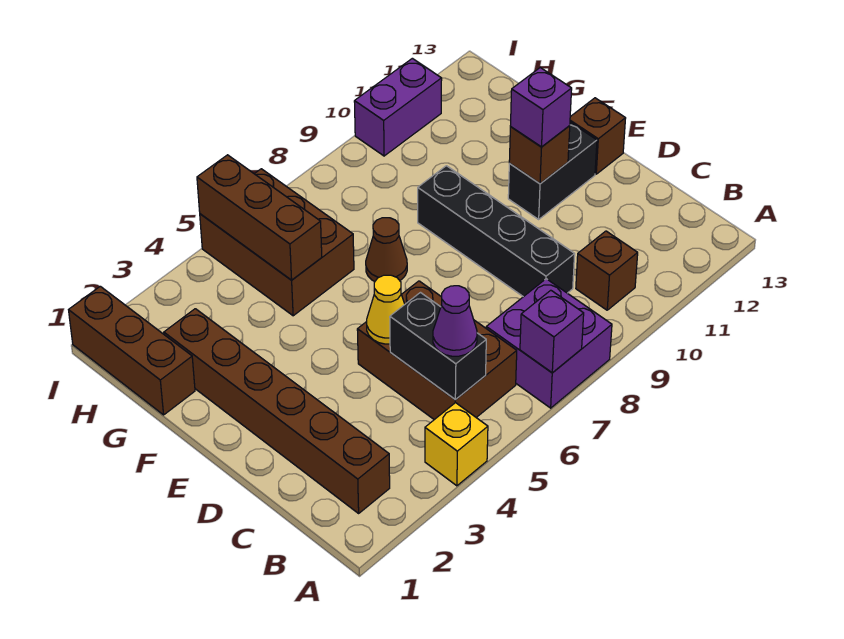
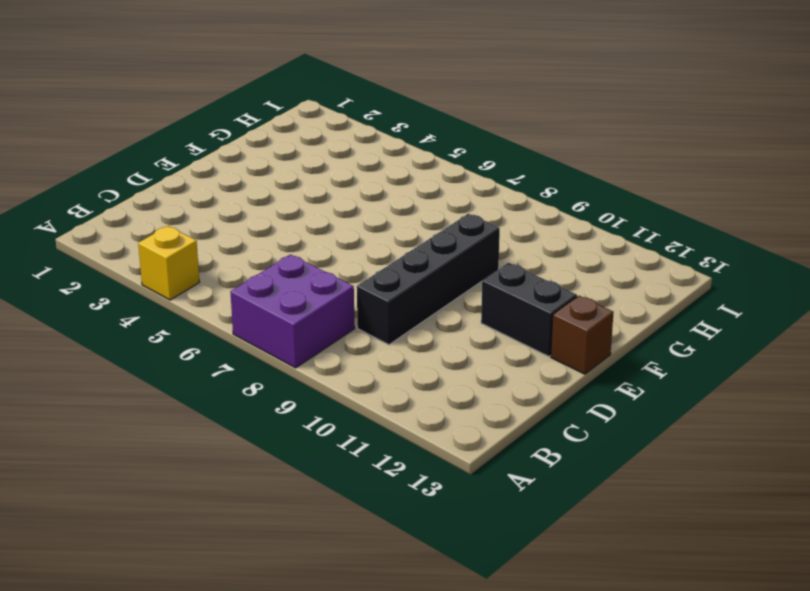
none -> brown 1x6 brick [164,309,390,513]
none -> brown 2x3 brick [357,281,517,420]
none -> brown 1x1 brick [576,231,638,310]

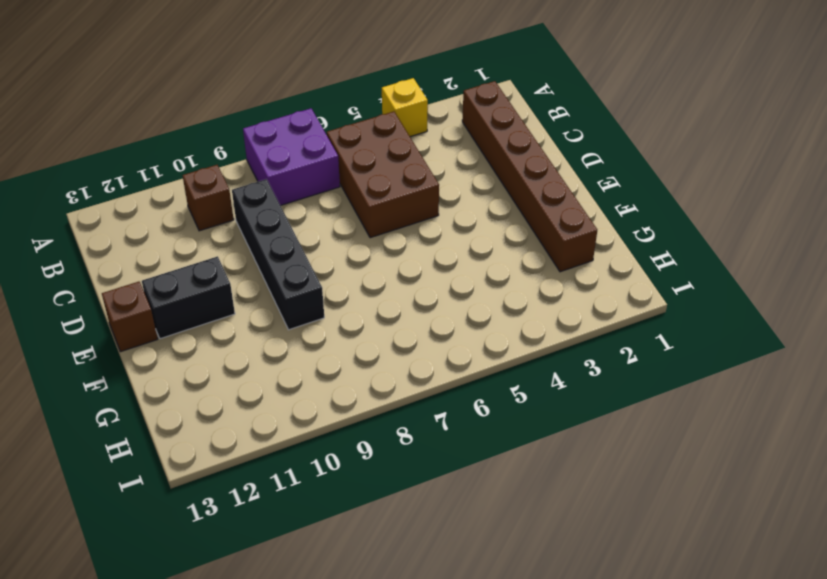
none -> brown 1x1 cone [366,218,407,281]
none -> brown 1x3 brick [69,286,195,415]
none -> brown 2x3 brick [200,169,354,316]

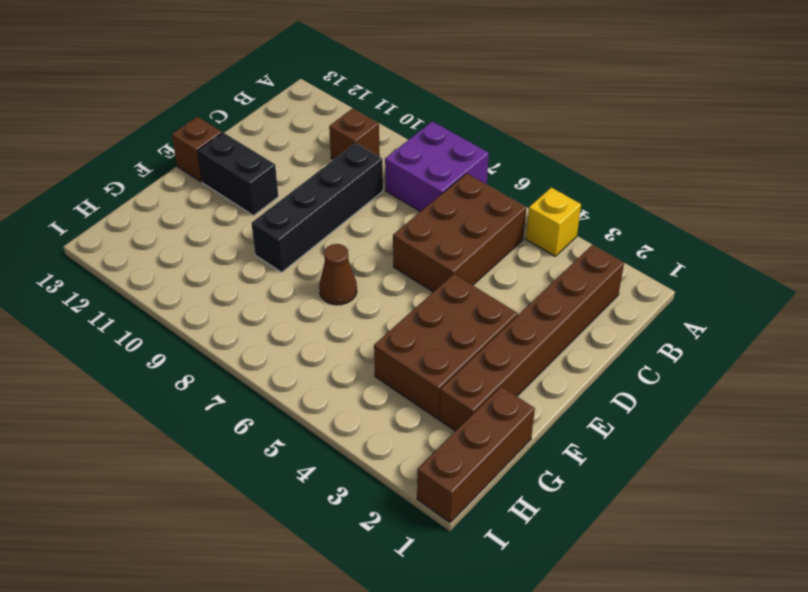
brown 2x3 brick [374,274,518,419] -> brown 2x3 brick moved to [200,169,354,316]
none -> purple 1x2 brick [354,58,442,156]
none -> purple 1x1 brick [520,290,584,373]
none -> black 1x2 brick [390,293,486,400]

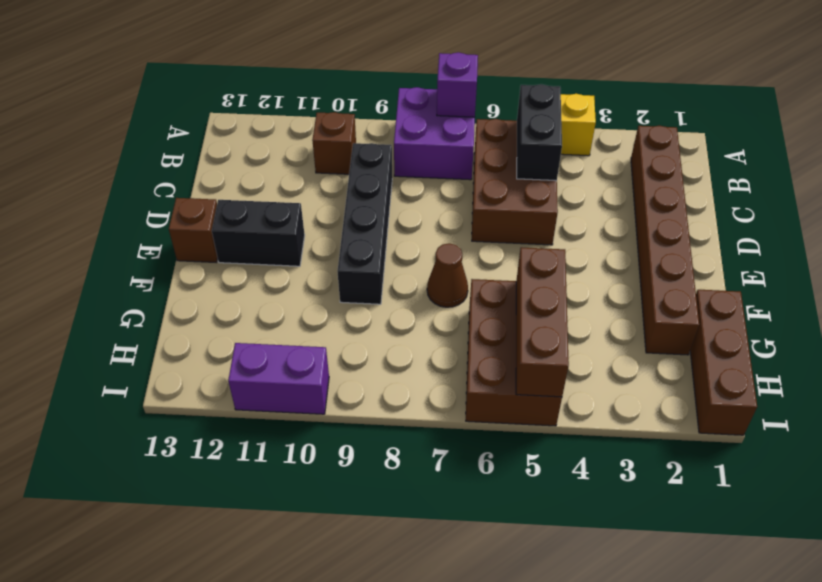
none -> yellow 1x1 cone [367,275,405,344]
none -> brown 1x1 brick [509,126,570,184]
none -> purple 1x1 cone [433,286,477,356]

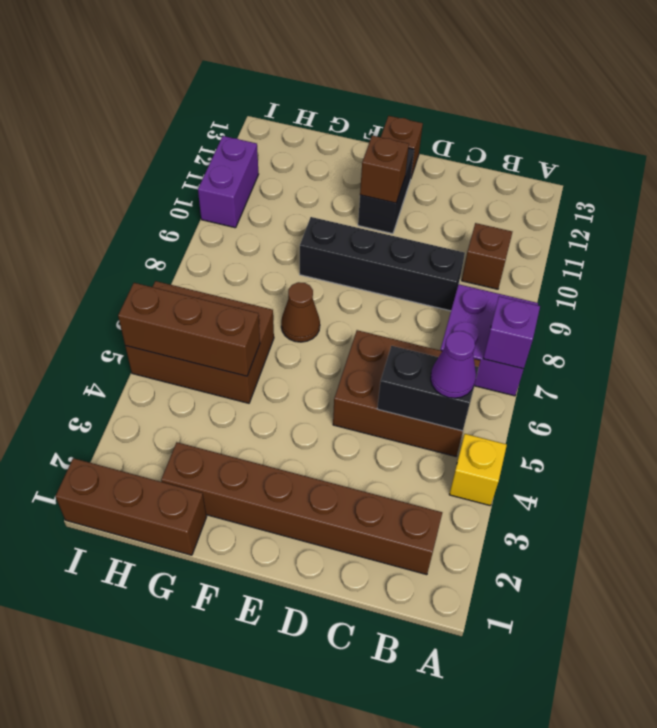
none -> yellow 1x1 cone [367,275,405,344]
none -> purple 1x1 brick [510,68,572,147]

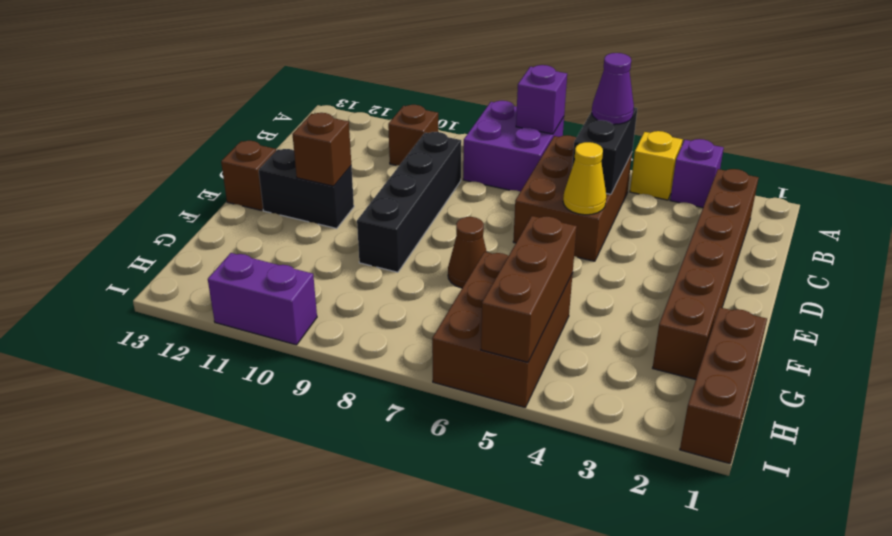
purple 1x1 brick [670,139,724,208] -> purple 1x1 brick moved to [510,68,572,147]

